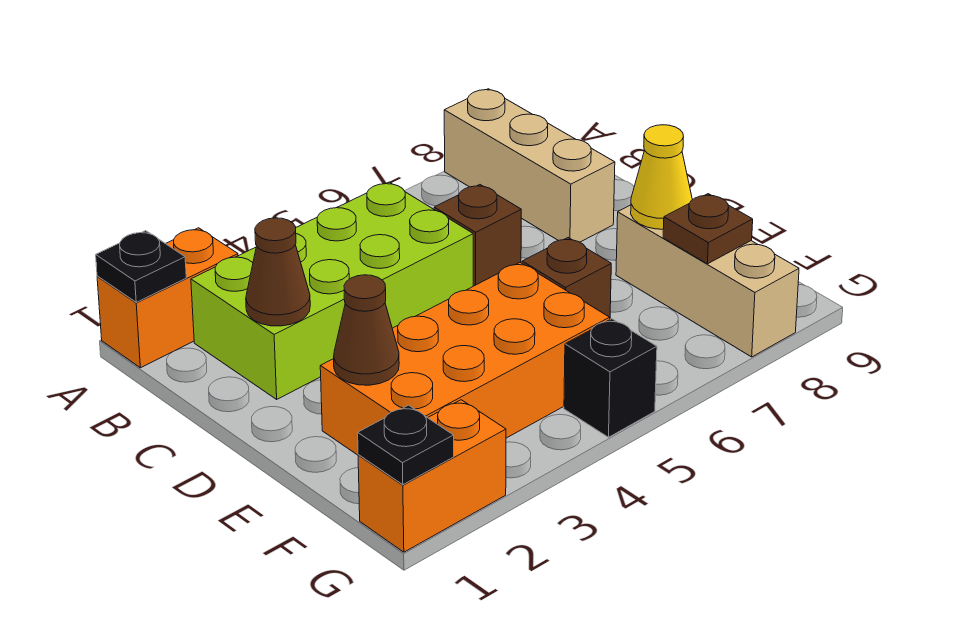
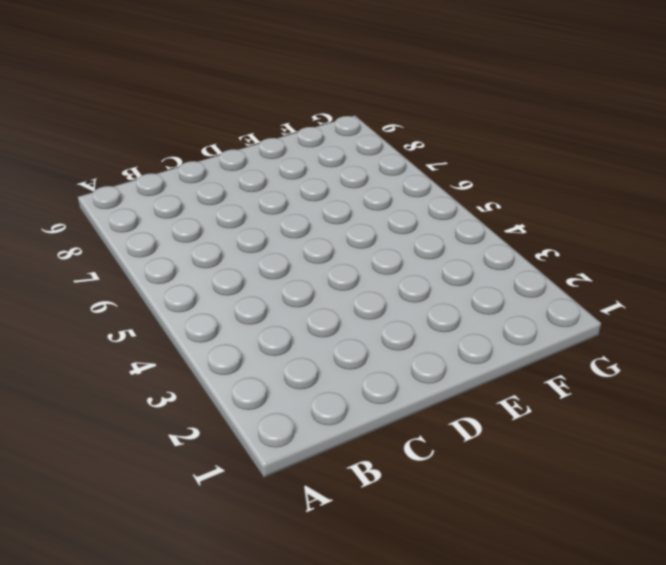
none -> orange 1x2 brick [97,228,238,368]
none -> tan 1x3 brick [444,89,615,242]
none -> lime 2x4 brick [191,182,473,399]

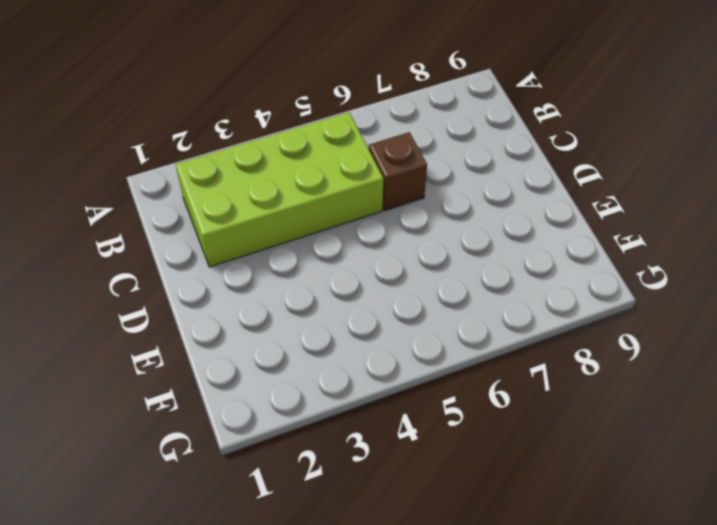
none -> orange 1x2 brick [97,228,238,368]
none -> tan 1x3 brick [444,89,615,242]
none -> orange 2x4 brick [320,263,610,455]

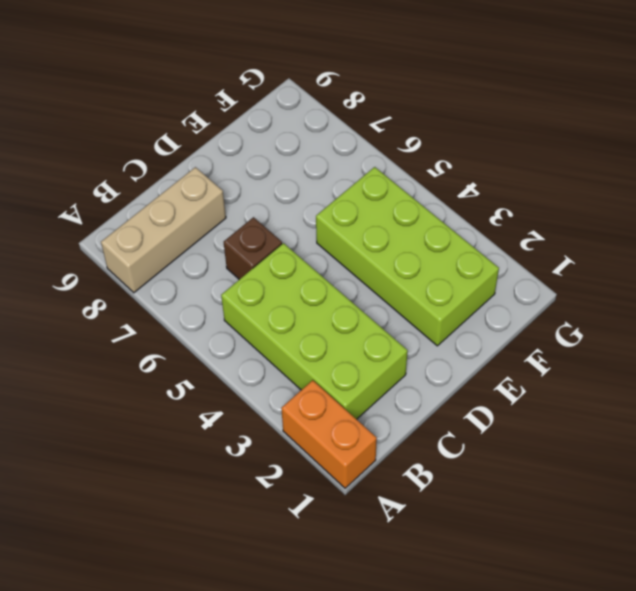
lime 2x4 brick [316,167,499,346] -> orange 2x4 brick [320,263,610,455]
none -> brown 1x1 brick [522,238,611,317]
none -> tan 1x3 brick [616,205,799,357]
none -> orange 1x2 brick [358,400,506,552]

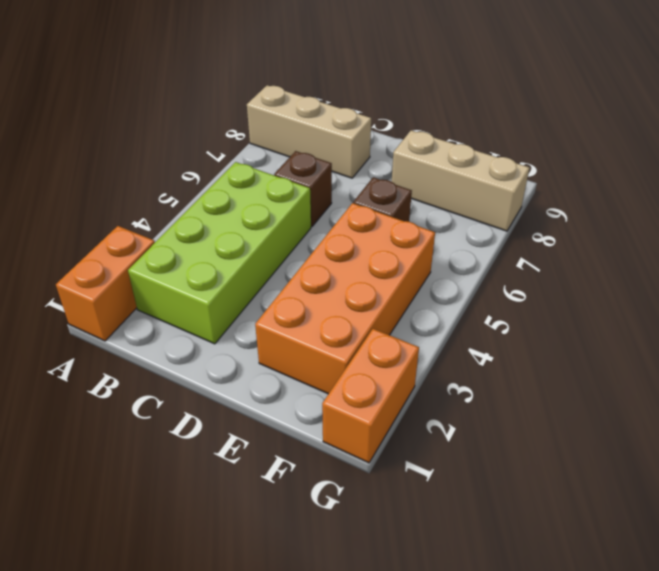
none -> black 1x1 brick [564,319,657,437]
none -> black 1x1 plate [96,231,186,302]
none -> brown 1x1 cone [246,218,310,326]

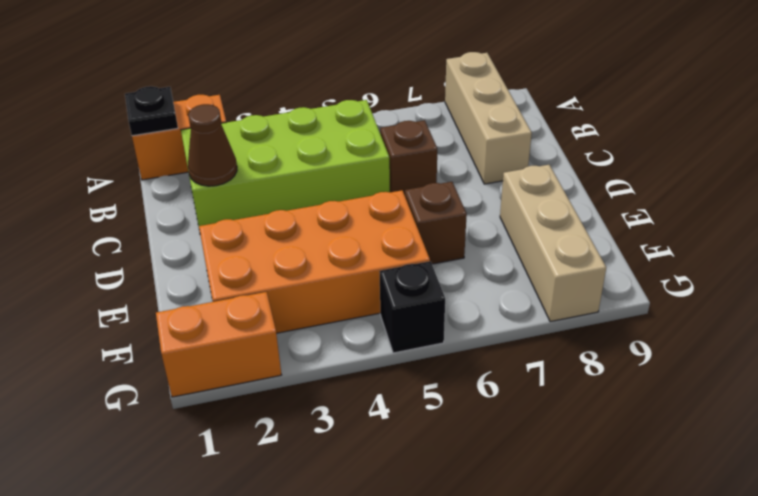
none -> brown 1x1 cone [334,275,399,385]
none -> yellow 1x1 cone [631,125,692,229]
none -> brown 1x1 plate [663,194,753,264]

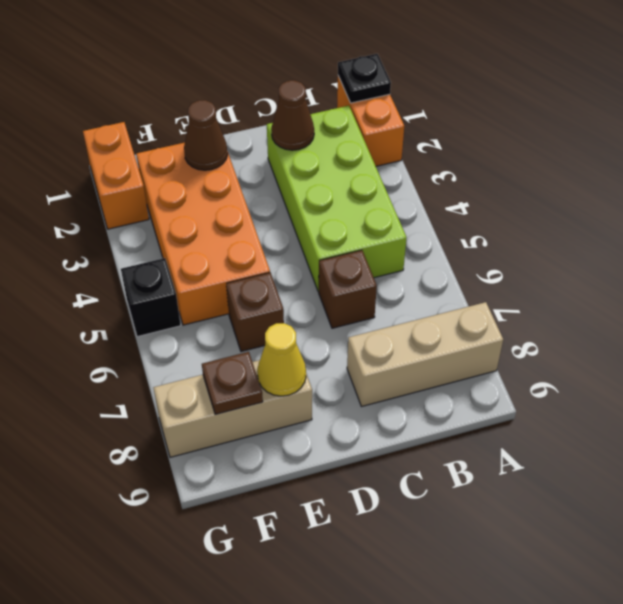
none -> black 1x1 plate [358,405,454,485]

